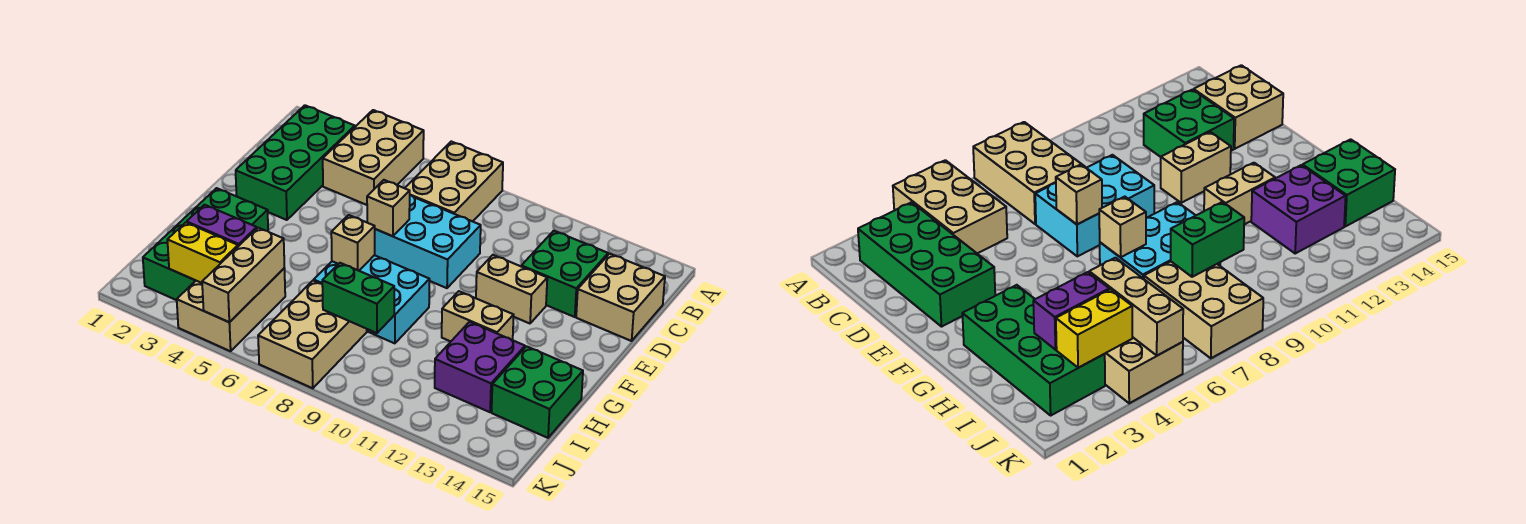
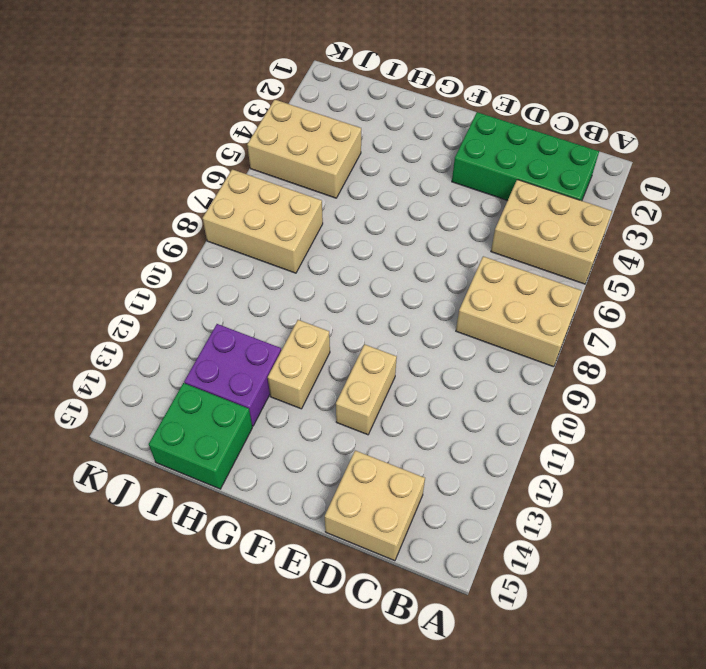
none -> green 2x2 brick [521,231,608,317]
none -> cyan 2x3 brick [375,195,481,288]
none -> green 2x4 brick [143,188,268,300]

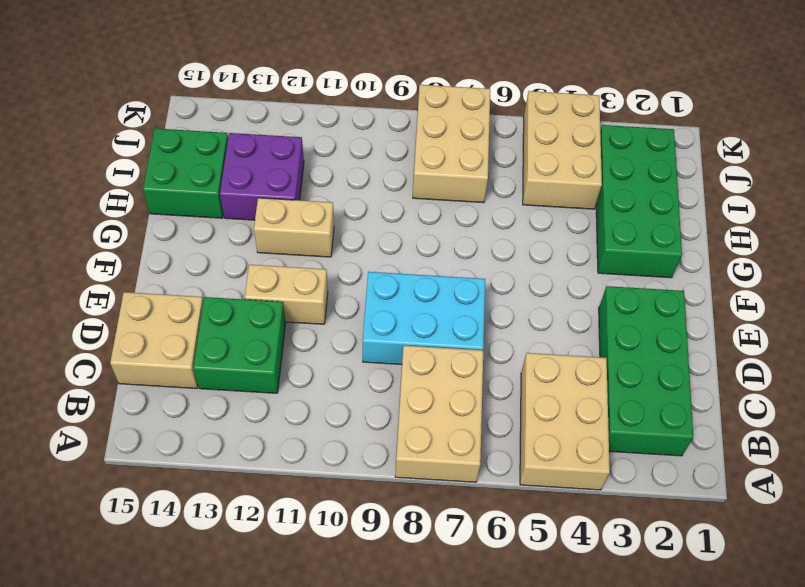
none -> cyan 2x3 brick [314,255,429,343]
none -> tan 1x1 brick [367,180,410,236]
none -> tan 1x1 brick [331,215,375,271]

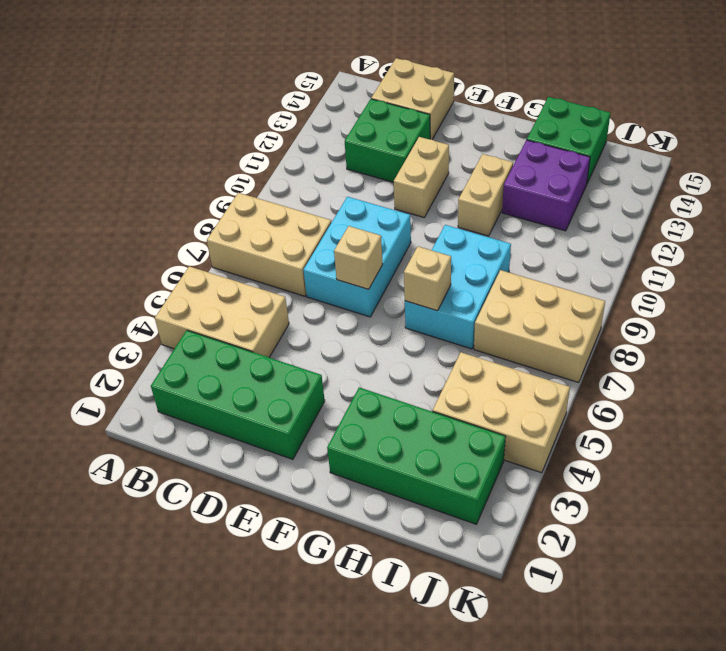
none -> purple 1x2 brick [187,205,257,246]
none -> tan 1x3 brick [202,228,284,322]
none -> green 1x2 brick [322,263,394,333]

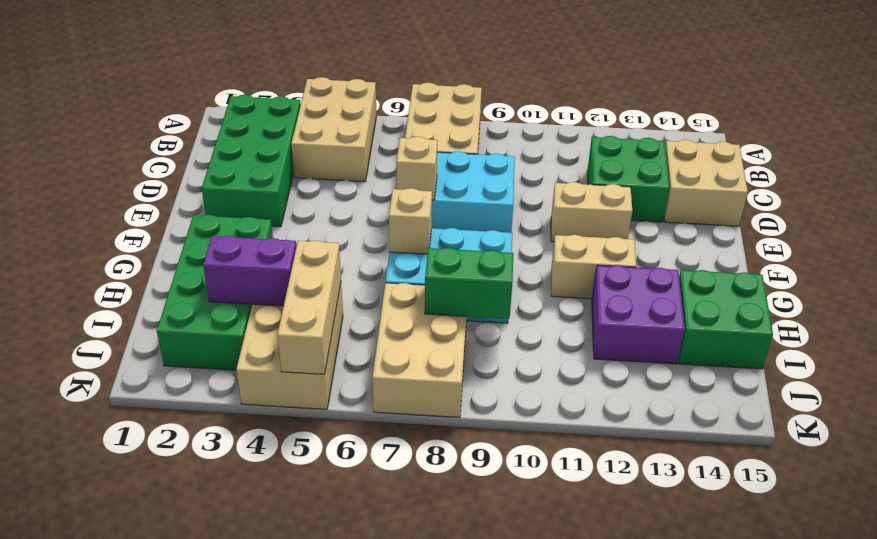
none -> yellow 1x2 brick [167,222,238,283]

